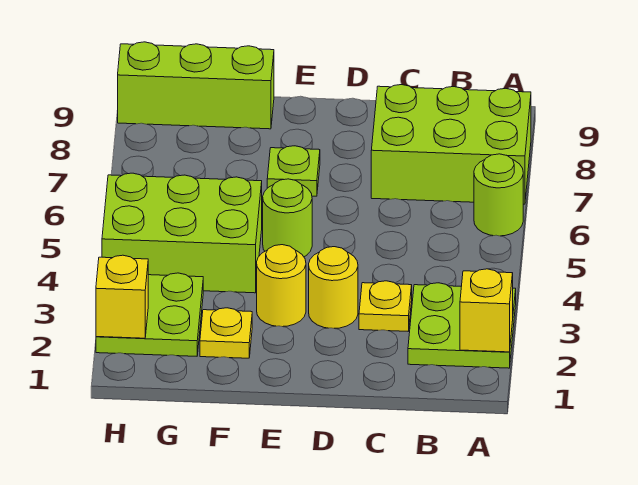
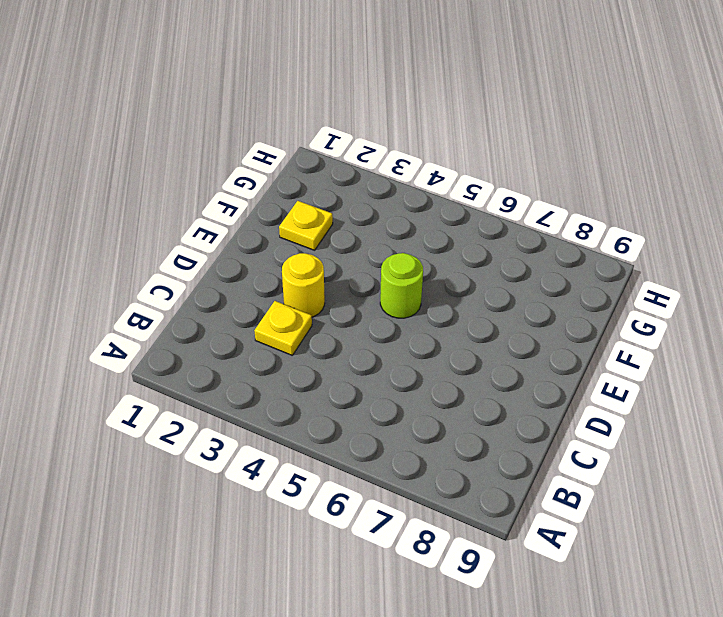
none -> lime 2x2 plate [408,283,516,368]
none -> lime 1x1 round brick [474,154,523,236]
none -> lime 2x3 brick [371,85,531,204]

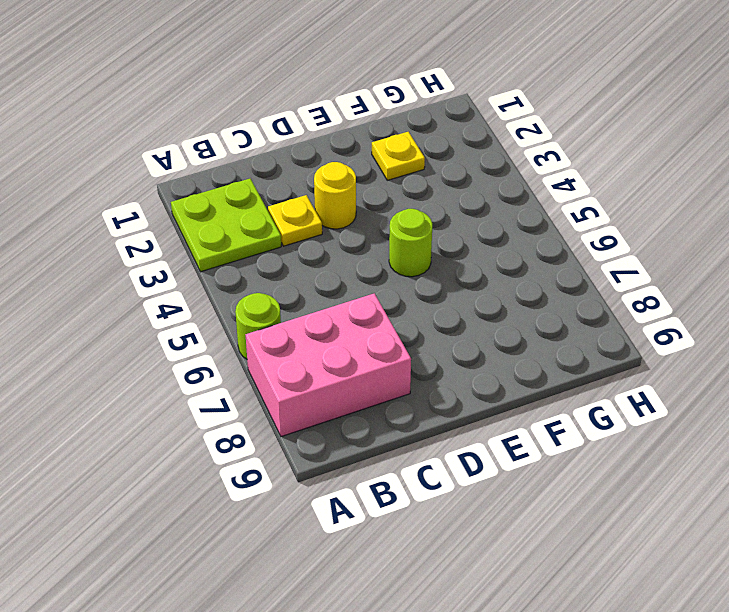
pink 2x3 brick [246,293,411,437] -> lime 2x3 brick [371,85,531,204]
none -> yellow 1x1 round brick [257,245,306,327]
none -> lime 1x1 plate [267,146,320,196]
none -> lime 2x3 brick [102,173,262,293]

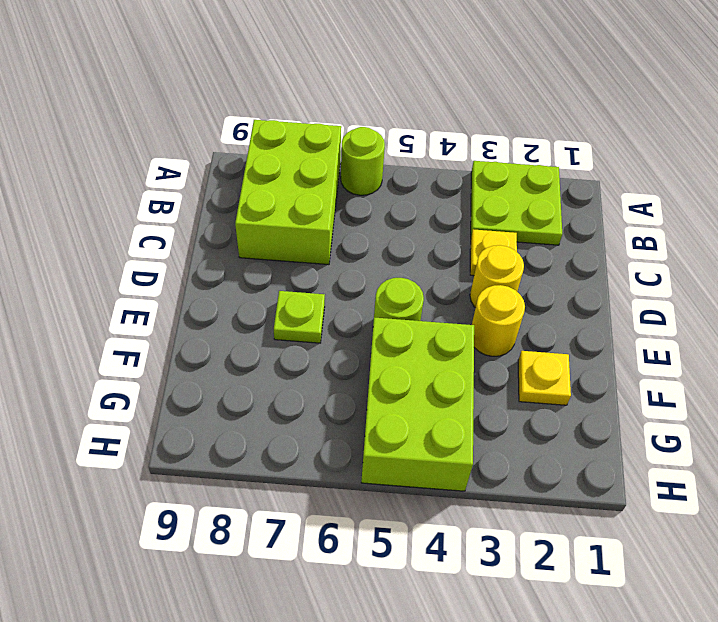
none -> lime 1x3 brick [118,42,274,129]
none -> lime 2x2 plate [96,273,203,356]
none -> yellow 1x1 brick [460,269,513,352]

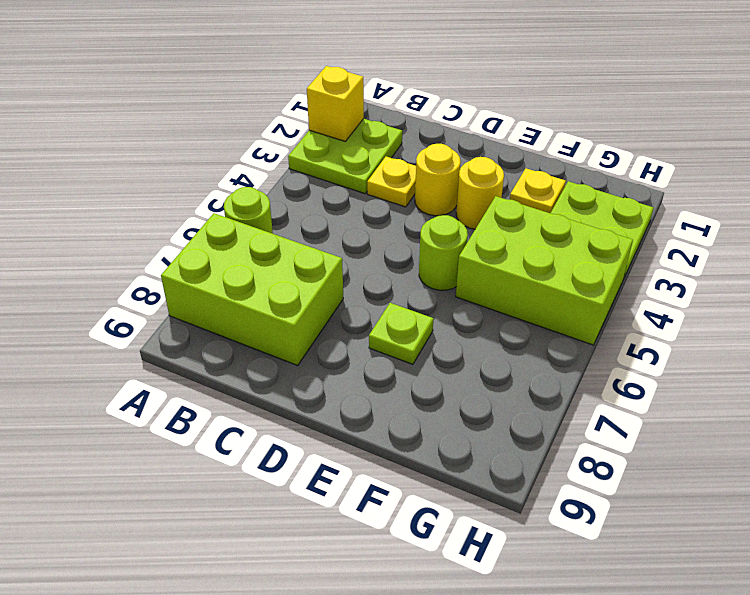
none -> lime 1x3 brick [118,42,274,129]
none -> yellow 1x1 brick [96,255,148,338]

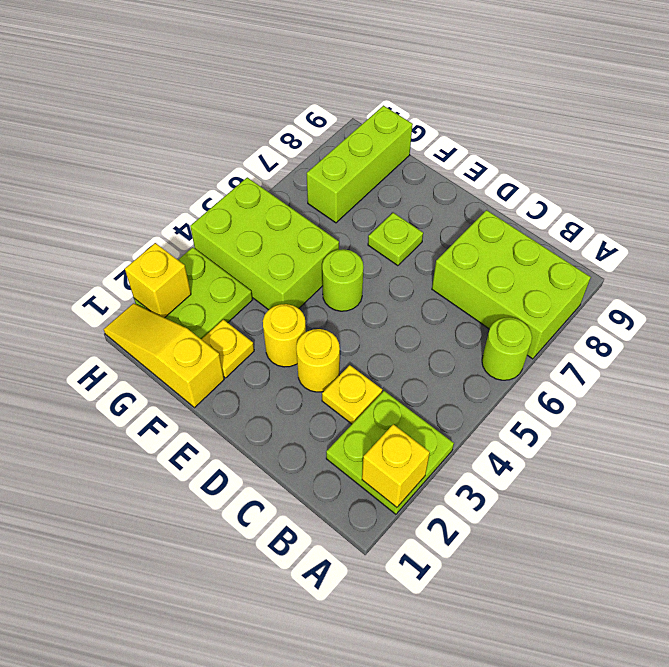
yellow 1x3 slope [104,303,224,408] -> none
lime 1x3 brick [307,106,413,223] -> lime 1x3 brick turned to [118,42,274,129]

